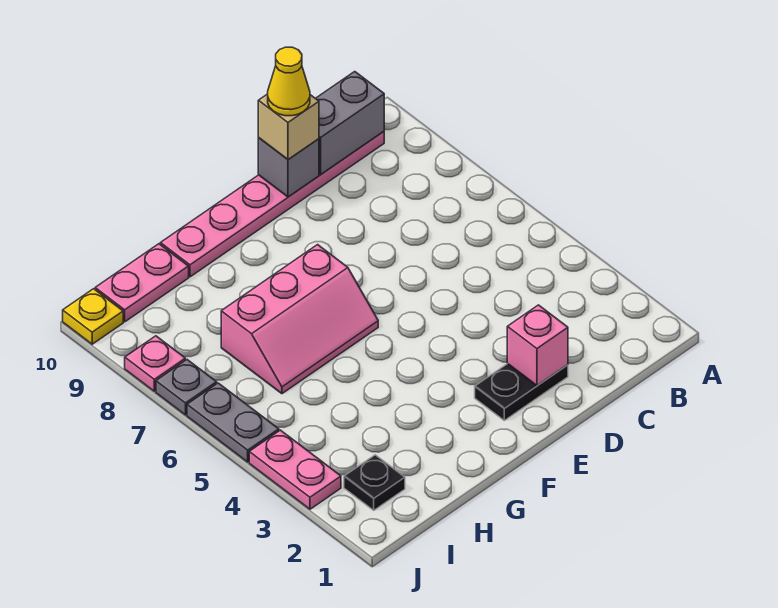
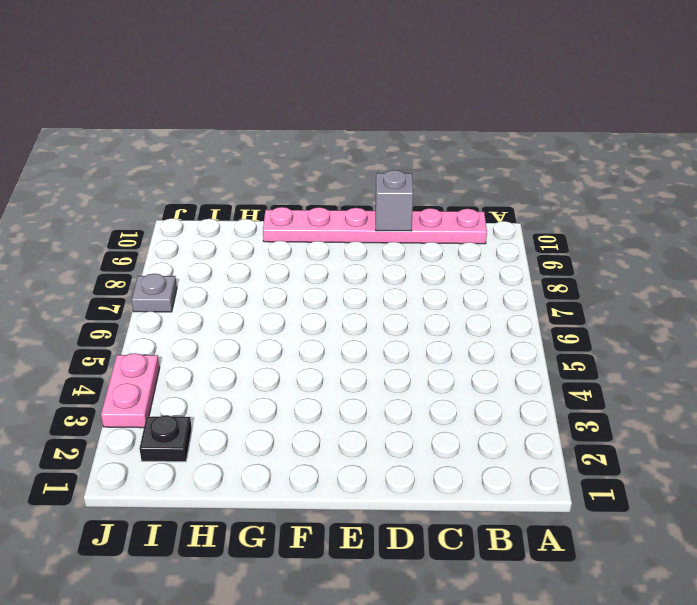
none -> black 1x2 plate [475,364,568,420]
none -> pink 2x3 slope [221,245,378,394]
none -> pink 1x2 plate [95,244,189,322]

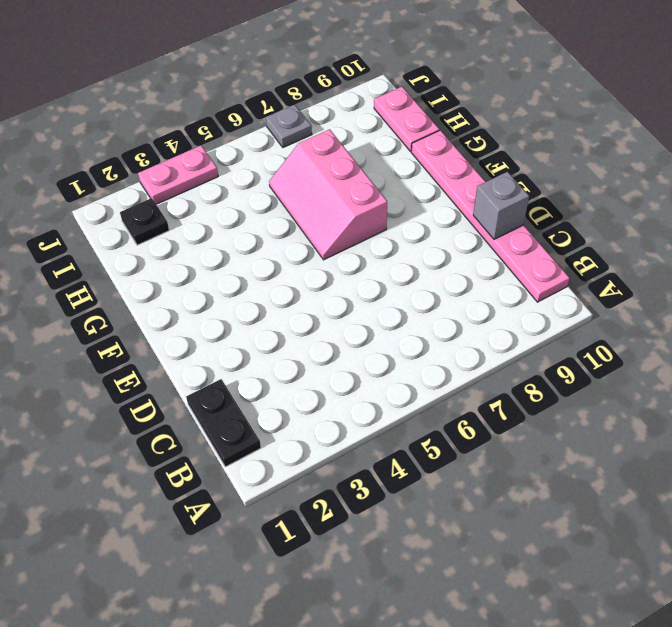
black 1x2 plate [186,379,261,467] -> black 1x2 plate moved to [475,364,568,420]
none -> grey 1x2 plate [187,383,279,462]
none -> pink 1x1 plate [125,336,185,391]
none -> yellow 1x1 plate [63,289,123,344]

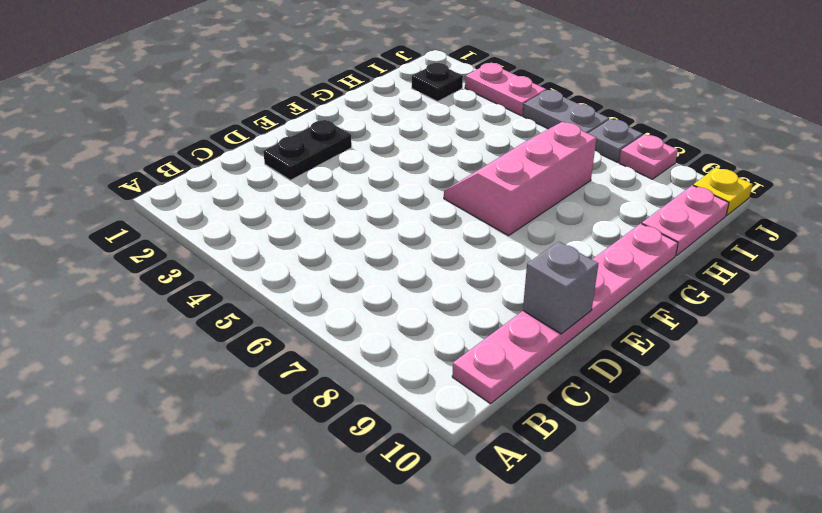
none -> grey 1x2 brick [316,72,384,174]
none -> pink 1x1 brick [507,305,568,385]
none -> tan 1x1 brick [258,94,319,160]

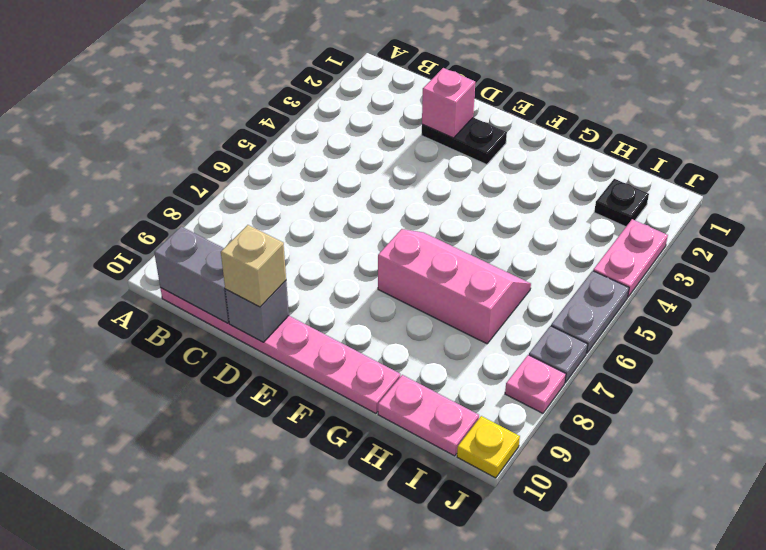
none -> yellow 1x1 cone [268,47,310,116]

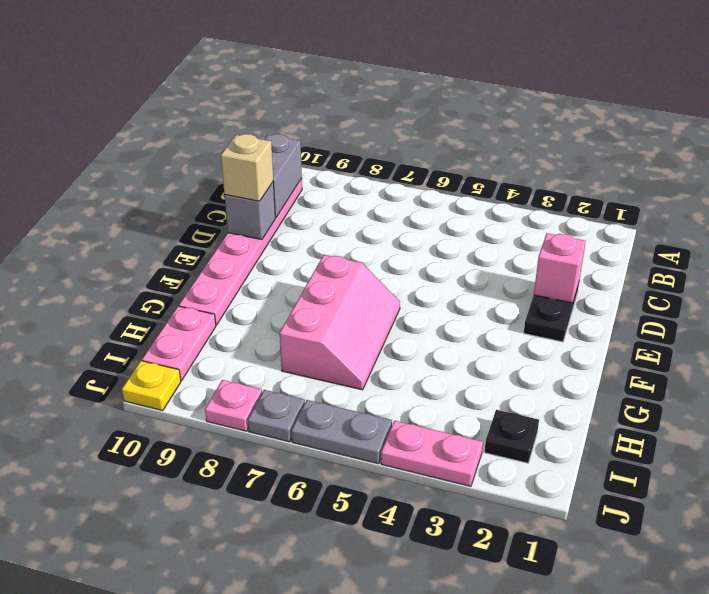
none -> yellow 1x1 cone [268,47,310,116]

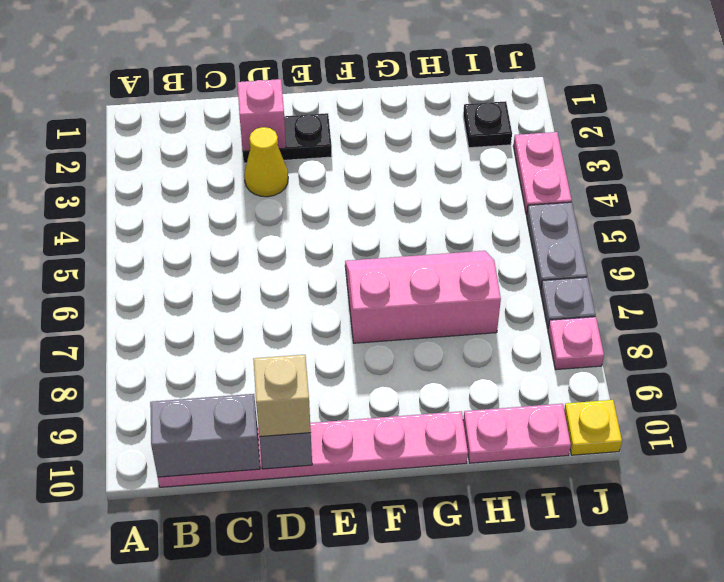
yellow 1x1 cone [244,127,288,197] -> yellow 1x1 cone moved to [268,47,310,116]

